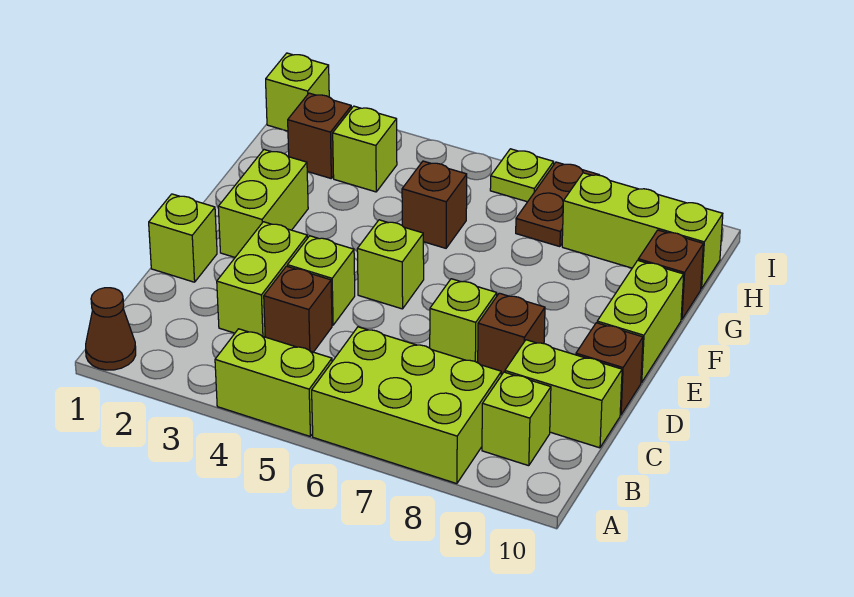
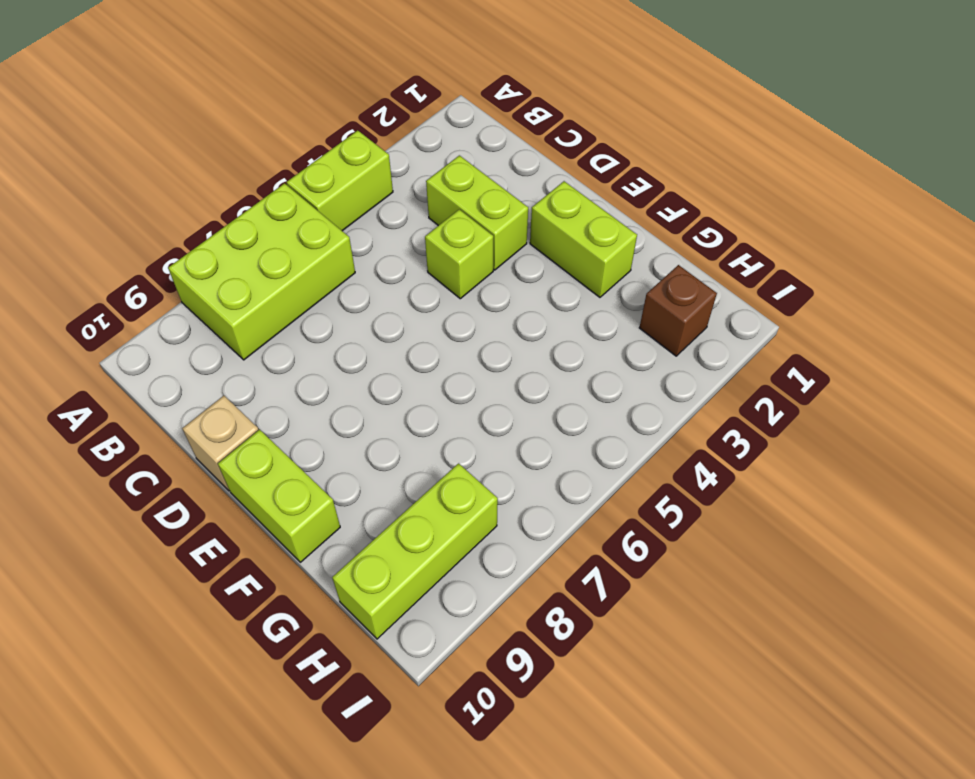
tan 1x1 brick [182,396,259,491] -> brown 1x1 brick [576,323,643,415]
none -> brown 1x1 cone [86,288,136,370]
none -> lime 1x1 brick [482,372,551,466]
none -> brown 1x1 brick [264,266,332,352]

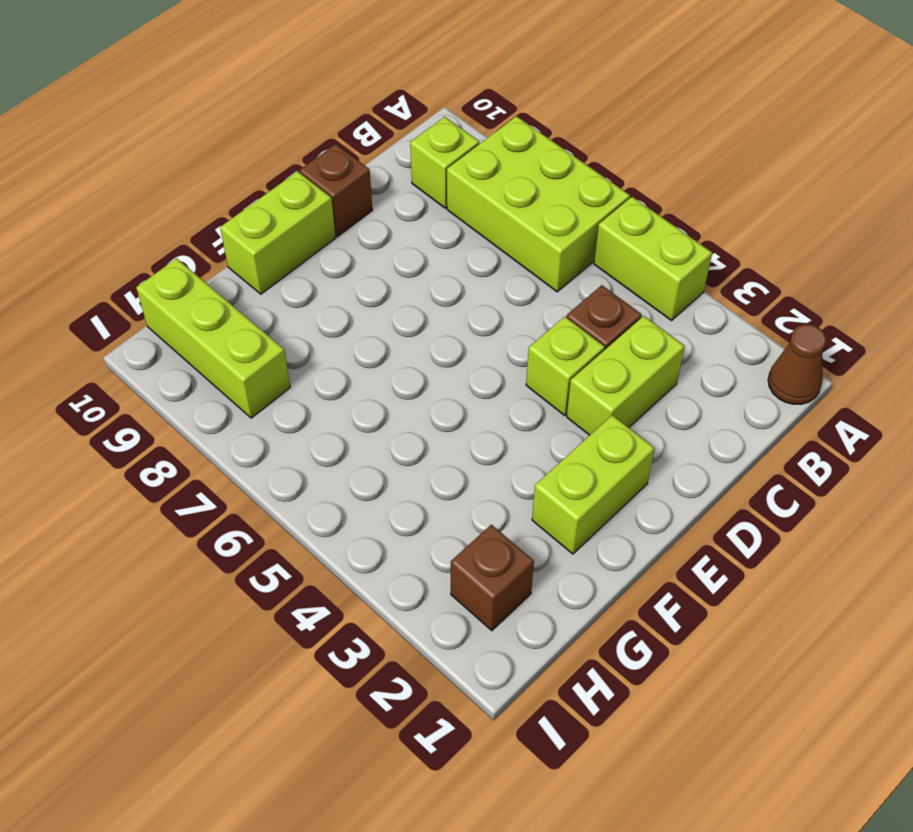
none -> lime 1x2 brick [505,340,622,448]
none -> lime 1x1 brick [149,194,217,282]
none -> lime 1x1 brick [430,279,497,363]

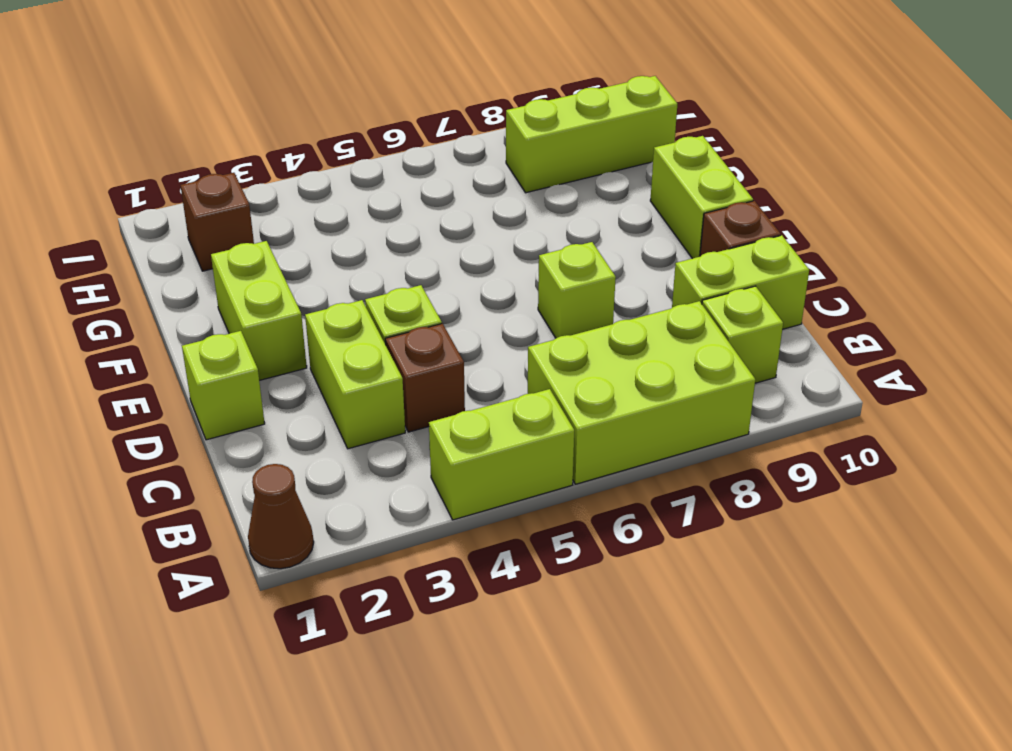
none -> brown 1x1 brick [478,293,545,375]
none -> lime 1x1 brick [357,220,424,309]
none -> brown 1x1 brick [402,161,467,248]

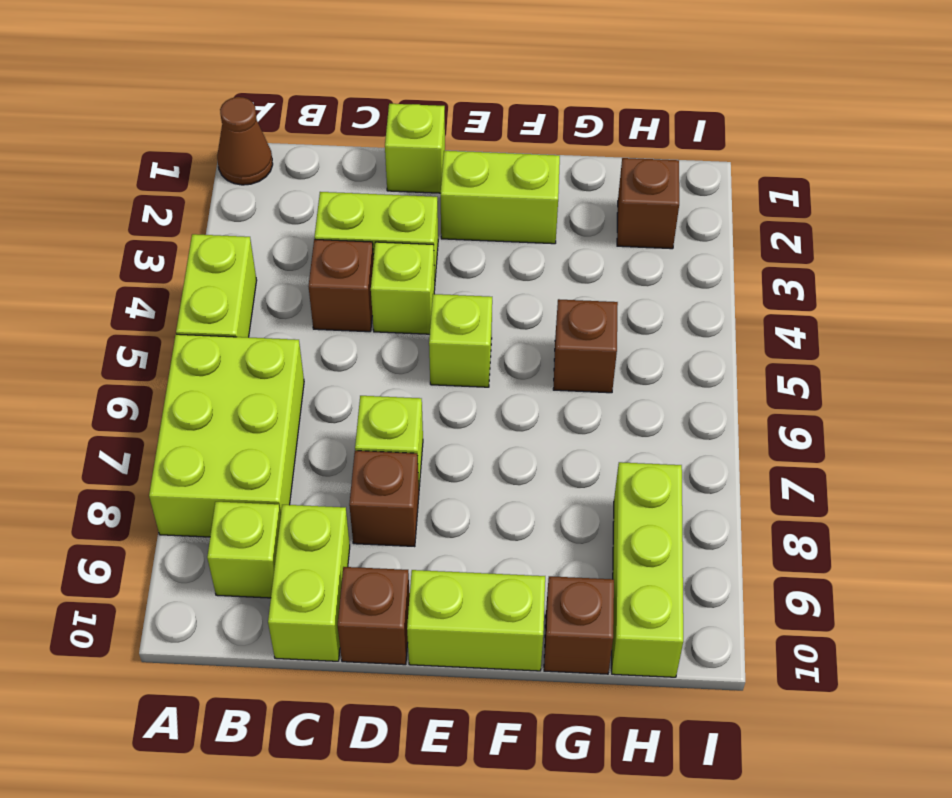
none -> lime 1x1 brick [333,106,397,192]
none -> brown 1x2 plate [516,162,599,247]
none -> lime 1x1 brick [266,53,329,131]

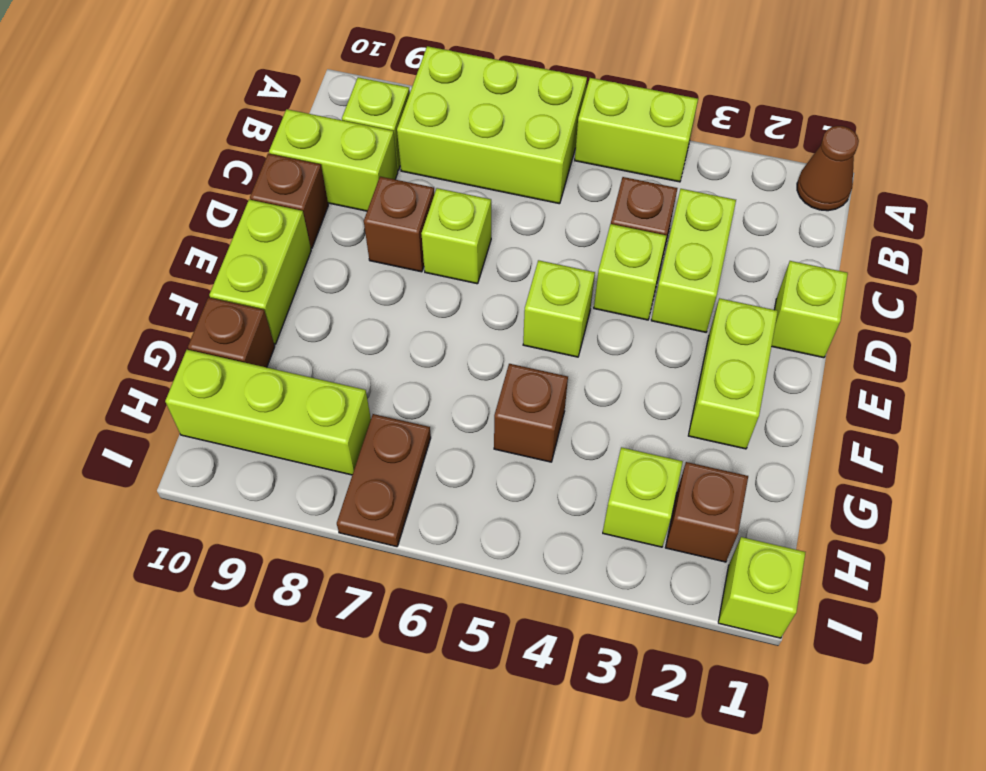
none -> lime 1x1 plate [490,149,554,202]

